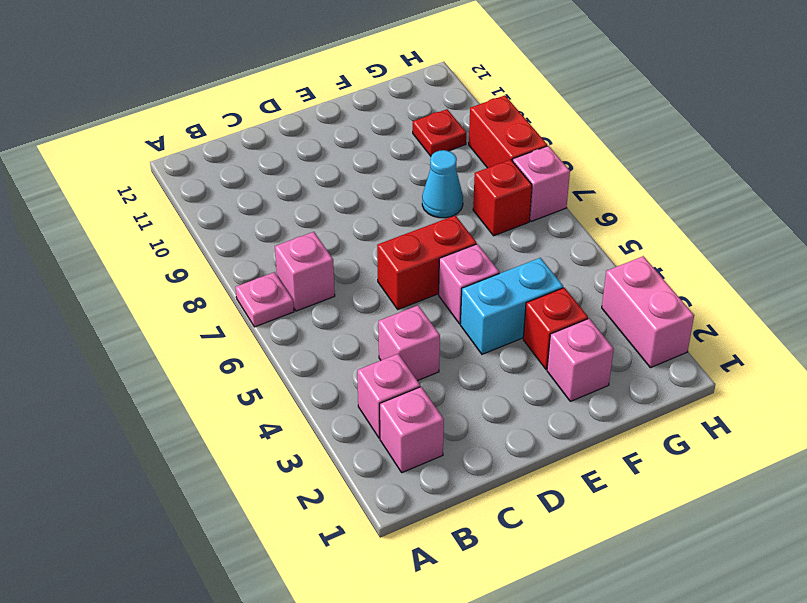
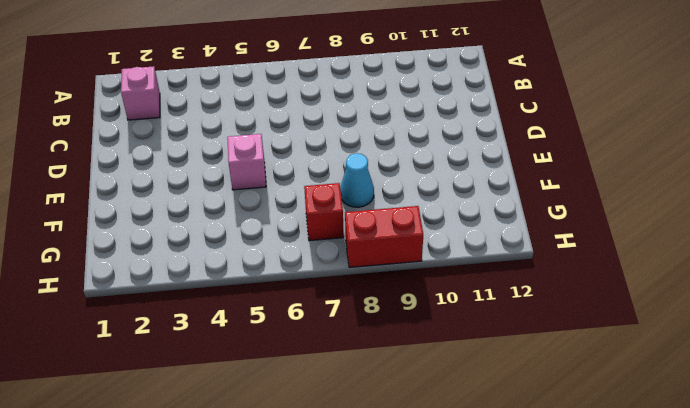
none -> pink 1x1 plate [235,272,294,327]
none -> pink 1x1 brick [357,354,420,438]
none -> pink 1x1 brick [275,232,335,311]

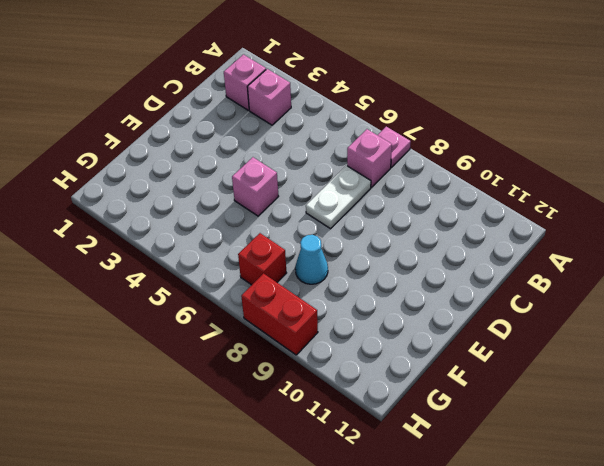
white 1x2 plate [306,166,371,229] -> none
none -> pink 1x1 brick [378,305,440,381]
none -> red 1x2 brick [377,215,477,309]
none -> cyan 1x2 brick [460,258,563,354]

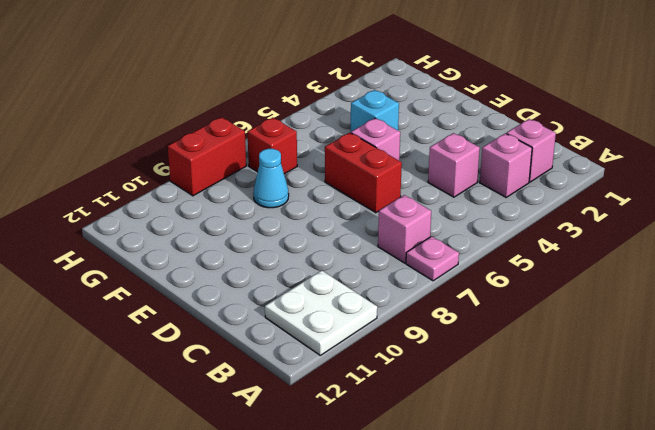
white 2x2 plate [265,270,377,355] -> none
cyan 1x1 brick [351,90,399,131] -> cyan 1x2 brick [460,258,563,354]
none -> pink 1x1 brick [547,319,614,401]
none -> red 1x1 brick [523,288,588,369]
none -> red 1x1 plate [413,109,466,156]

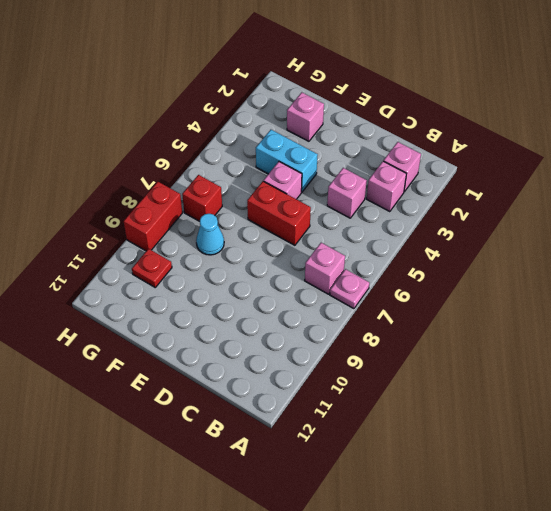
none -> red 1x1 brick [523,288,588,369]
none -> pink 1x2 brick [602,256,694,368]
none -> pink 1x1 brick [513,146,570,221]

